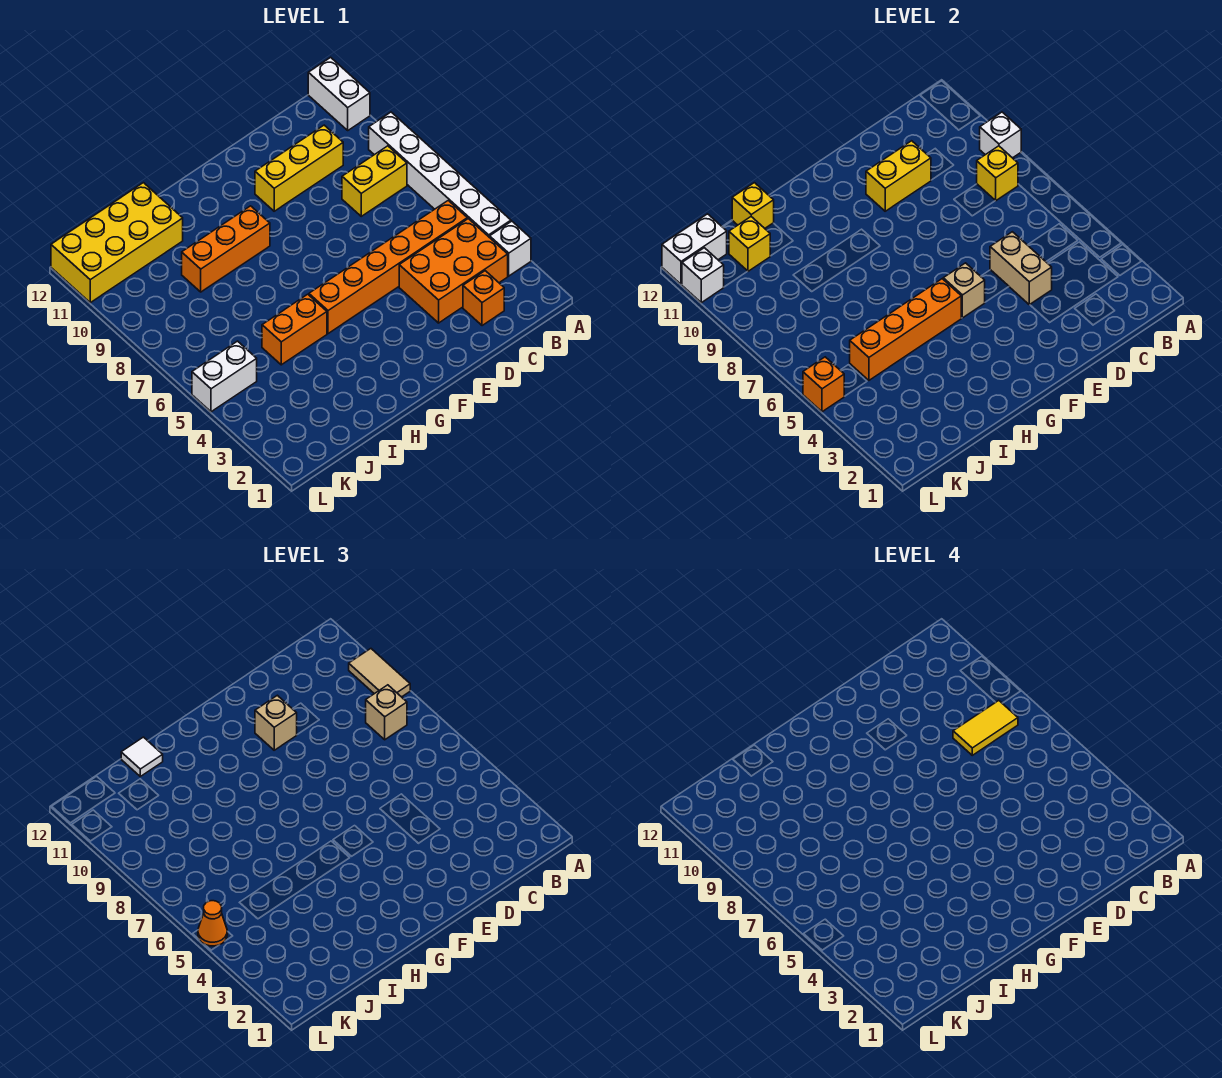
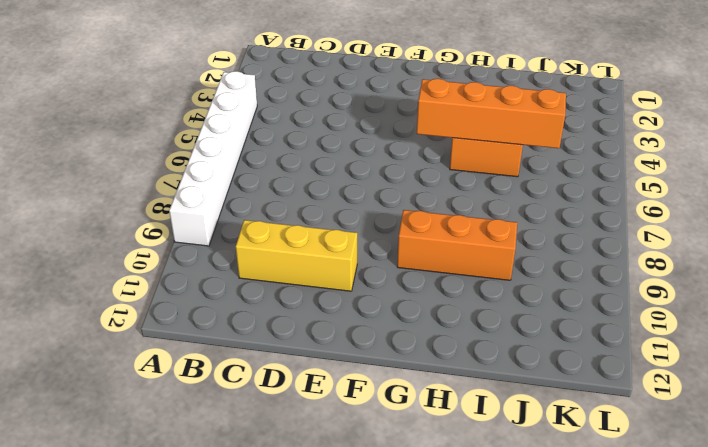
none -> white 1x1 brick [490,221,531,276]
none -> white 1x2 brick [308,57,370,130]
none -> orange 2x3 brick [399,219,508,323]

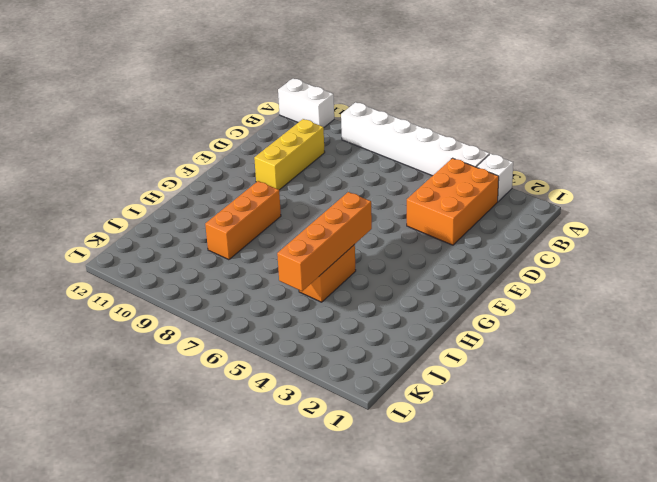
none -> orange 1x6 brick [309,201,467,334]
none -> yellow 1x2 brick [342,146,407,216]
none -> orange 1x1 brick [463,271,504,326]

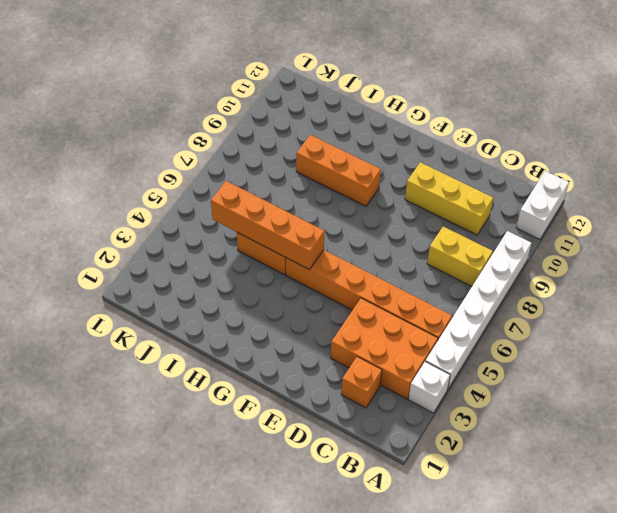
none -> yellow 2x4 brick [51,183,183,303]
none -> white 1x2 brick [192,341,257,412]
none -> white 1x1 brick [980,112,1021,158]

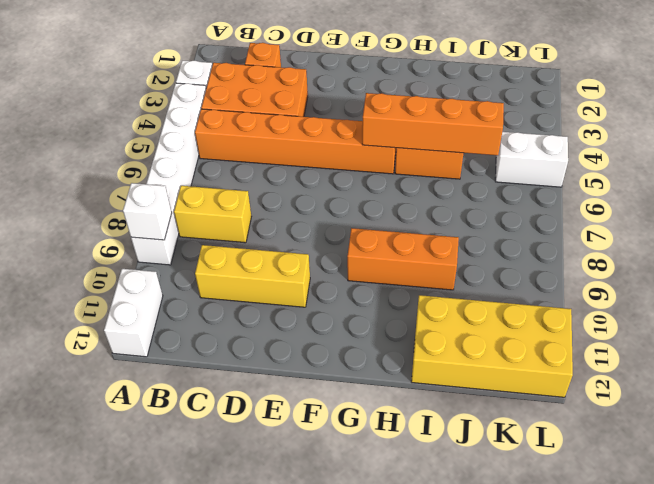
none -> yellow 1x1 brick [977,146,1018,201]
none -> tan 1x2 brick [990,232,1052,305]
none -> yellow 1x2 brick [866,141,931,211]

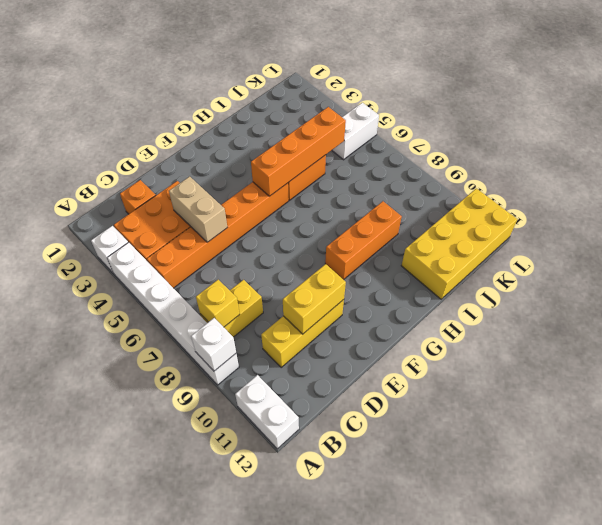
none -> tan 1x1 brick [943,263,985,318]
none -> yellow 1x1 brick [732,183,774,228]
none -> yellow 1x1 brick [729,217,770,271]

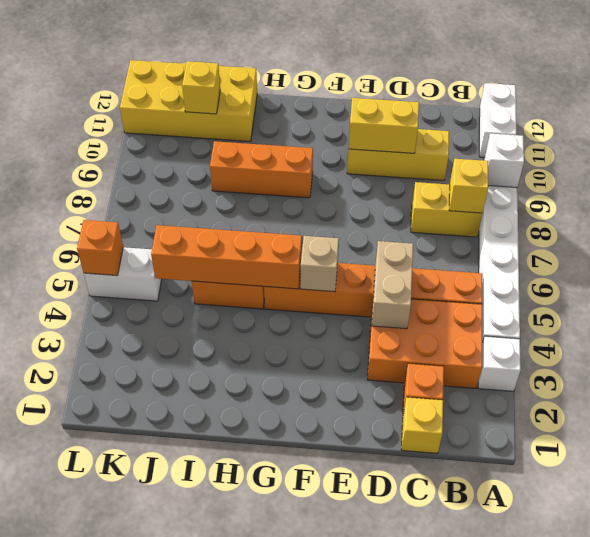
yellow 1x1 brick [401,397,443,453] -> yellow 1x1 brick moved to [732,183,774,228]
none -> white 1x2 brick [662,214,727,284]
none -> white 1x1 brick [682,248,724,303]
none -> tan 1x2 tile [349,649,410,697]

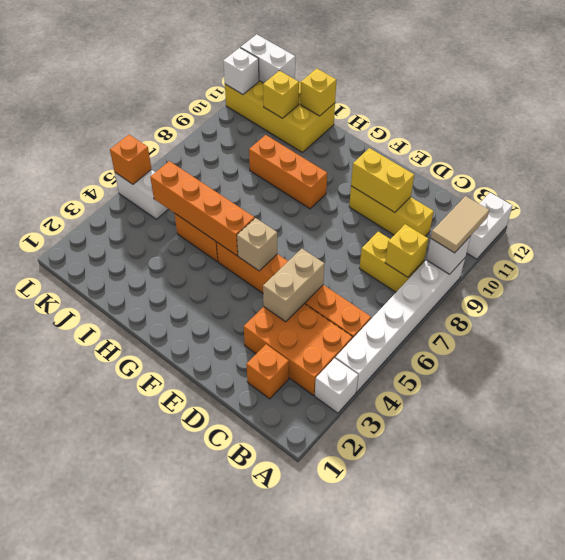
none -> tan 1x1 brick [366,685,407,740]
none -> tan 1x1 brick [255,695,297,750]
none -> white 1x1 tile [121,737,163,776]

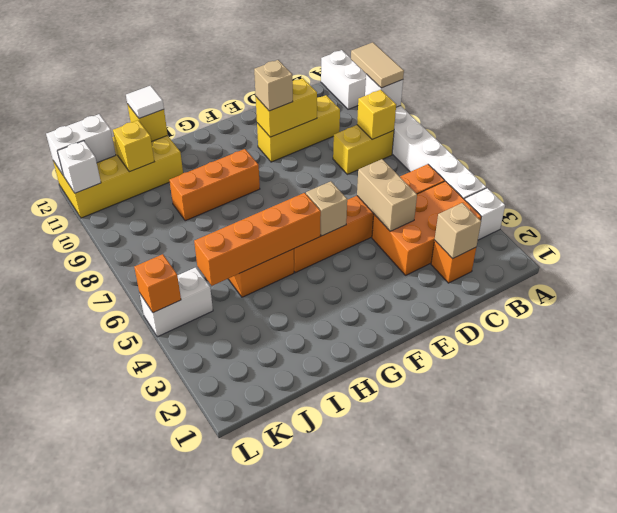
tan 1x1 brick [435,203,481,259] -> tan 1x1 brick moved to [366,685,407,740]
none -> orange 1x1 cone [198,901,227,946]
none -> yellow 1x2 tile [953,700,1018,755]

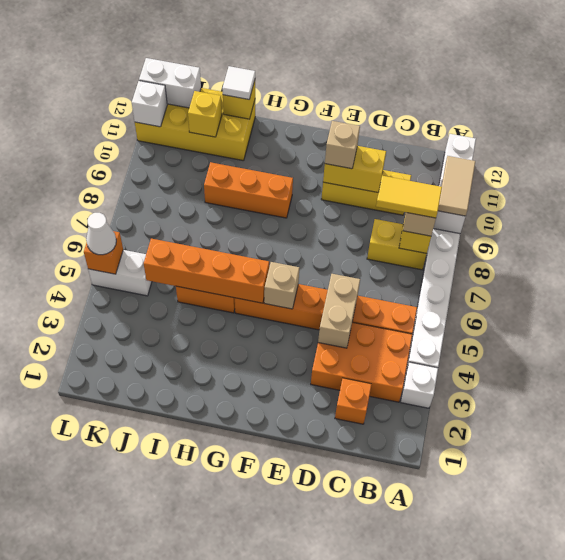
white 1x1 cone [86,213,116,255] -> orange 1x1 cone [198,901,227,946]

